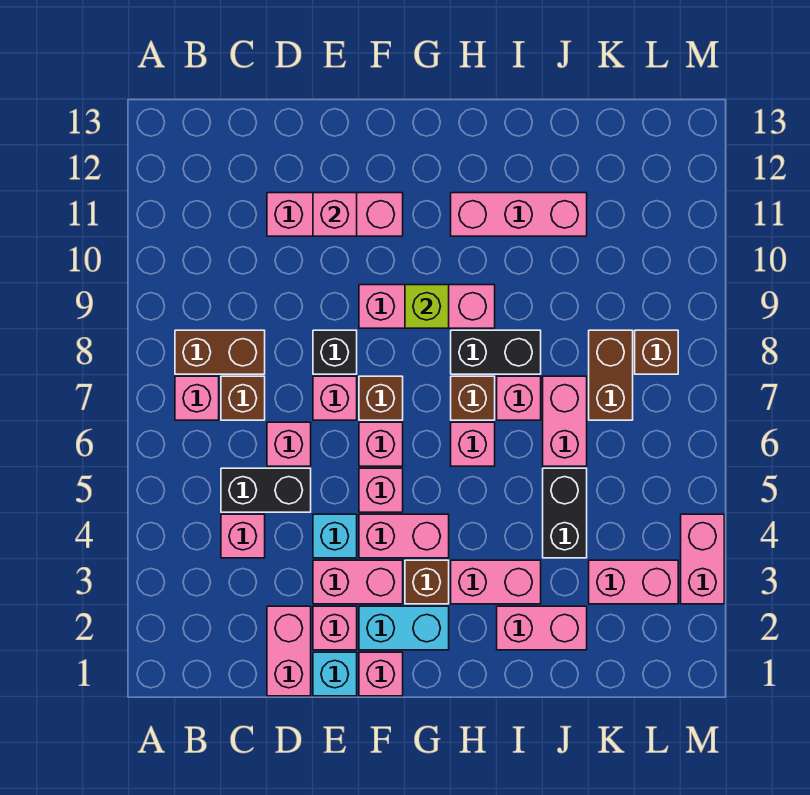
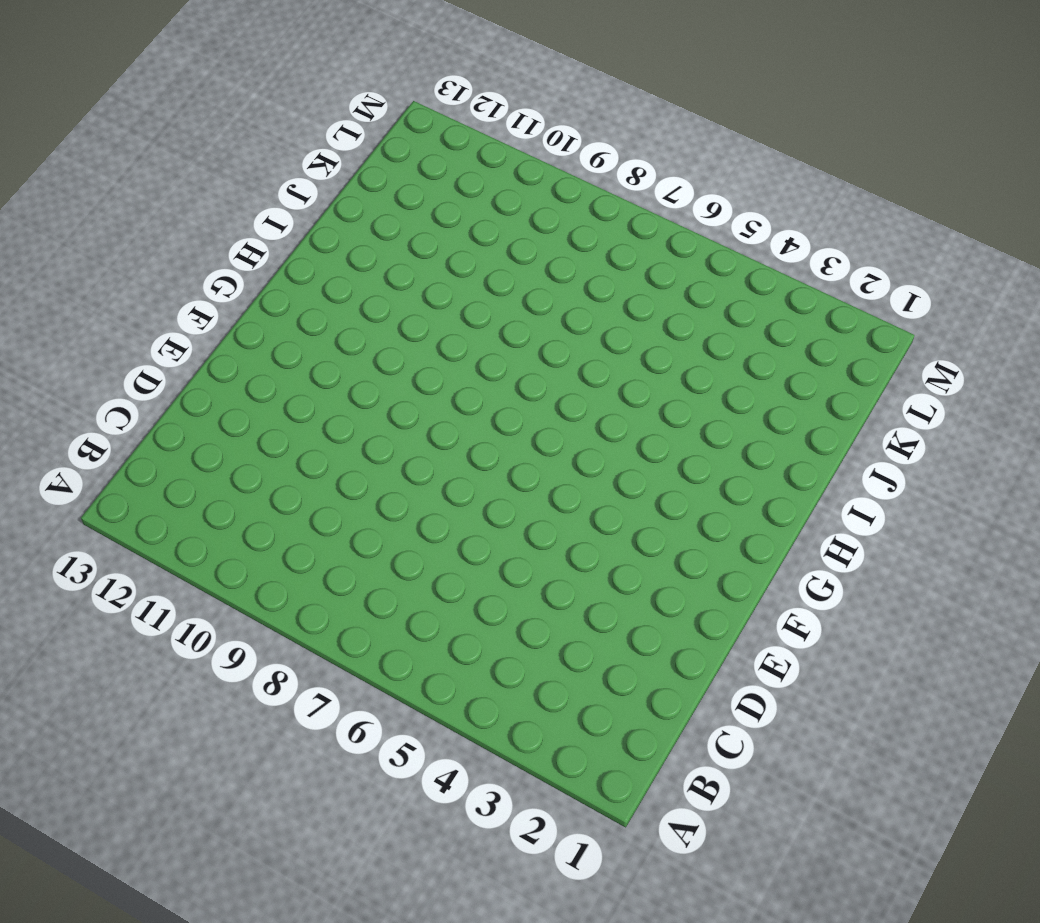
none -> pink 1x1 brick [175,376,219,420]
none -> brown 1x2 brick [175,330,265,374]
none -> pink 1x1 brick [221,514,265,558]
none -> black 1x2 brick [221,468,311,512]

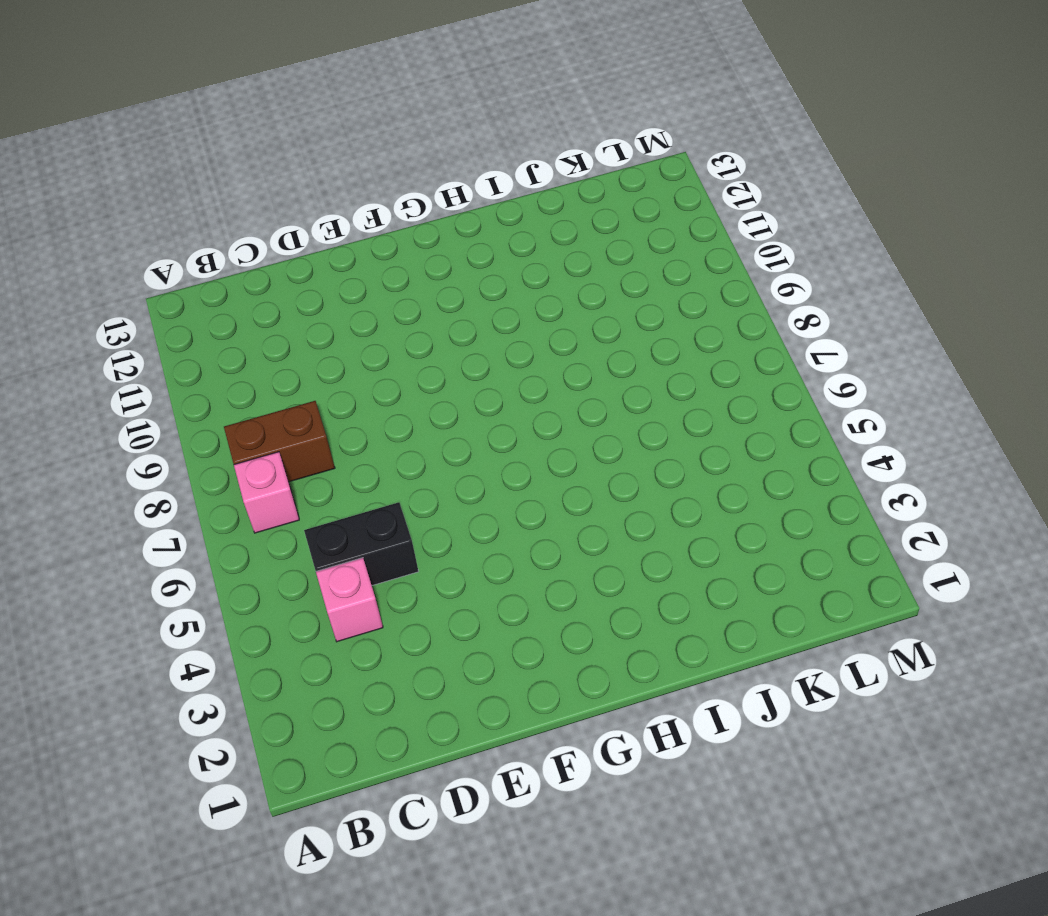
none -> brown 1x1 brick [221,376,265,420]
none -> pink 1x2 brick [267,606,311,696]
none -> pink 1x1 brick [267,422,311,466]
none -> pink 1x3 brick [267,193,403,236]

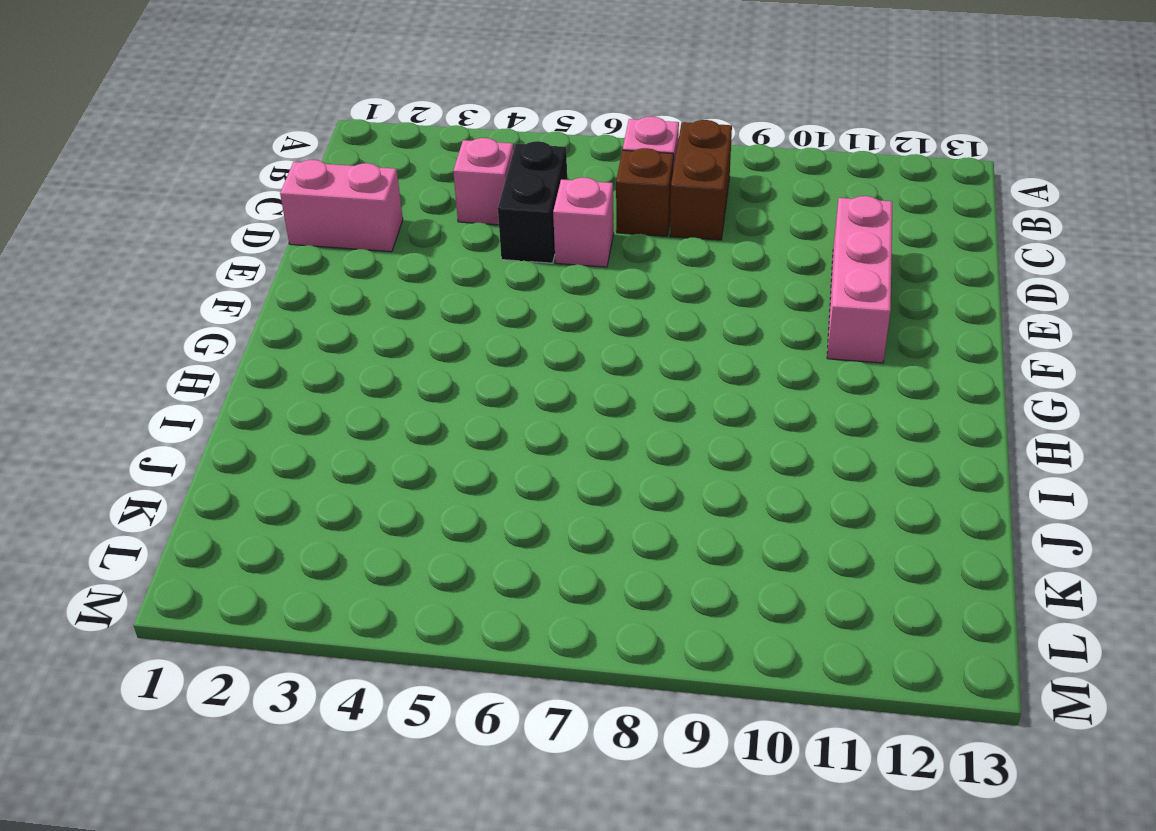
none -> cyan 1x1 brick [313,652,357,696]
none -> pink 1x1 brick [313,606,357,650]
none -> pink 1x2 brick [313,560,403,604]
none -> cyan 1x1 brick [313,514,357,558]

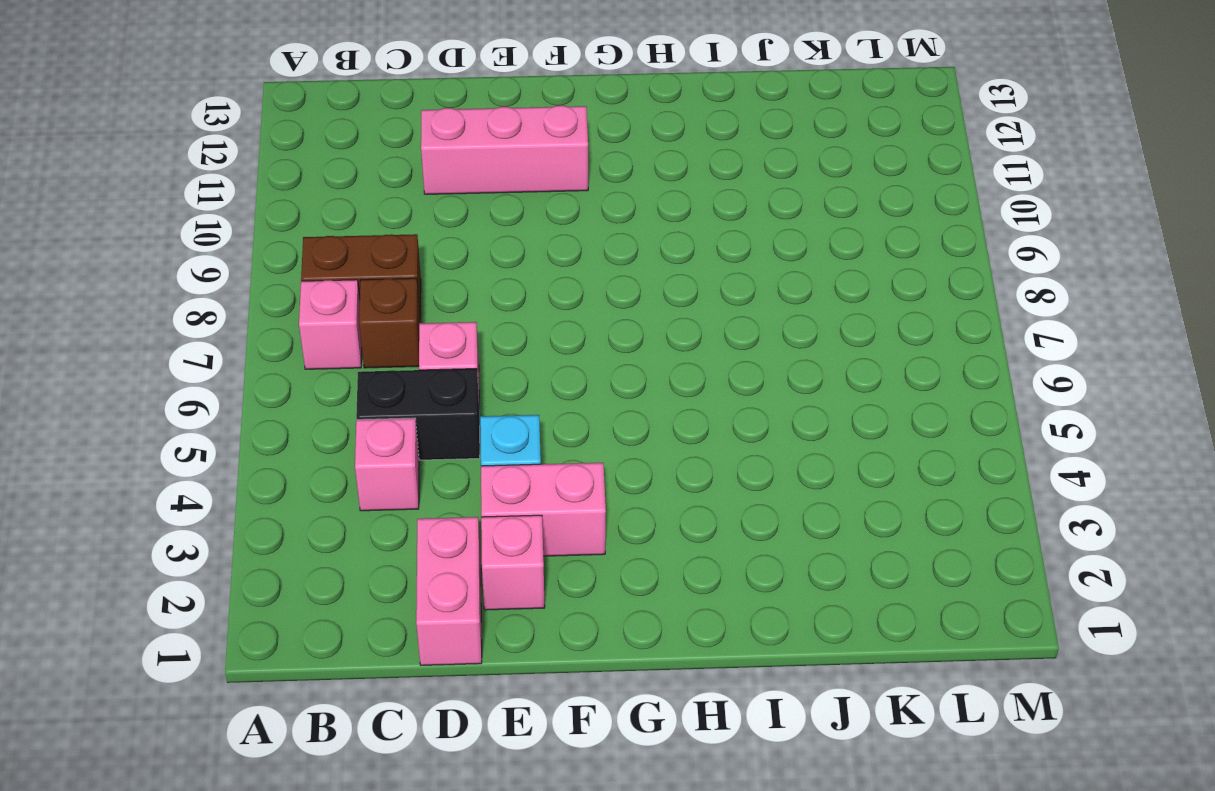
none -> cyan 1x1 brick [313,652,357,696]
none -> pink 1x1 brick [313,376,357,420]
none -> black 1x1 brick [313,330,357,374]
none -> pink 1x1 brick [359,652,403,696]

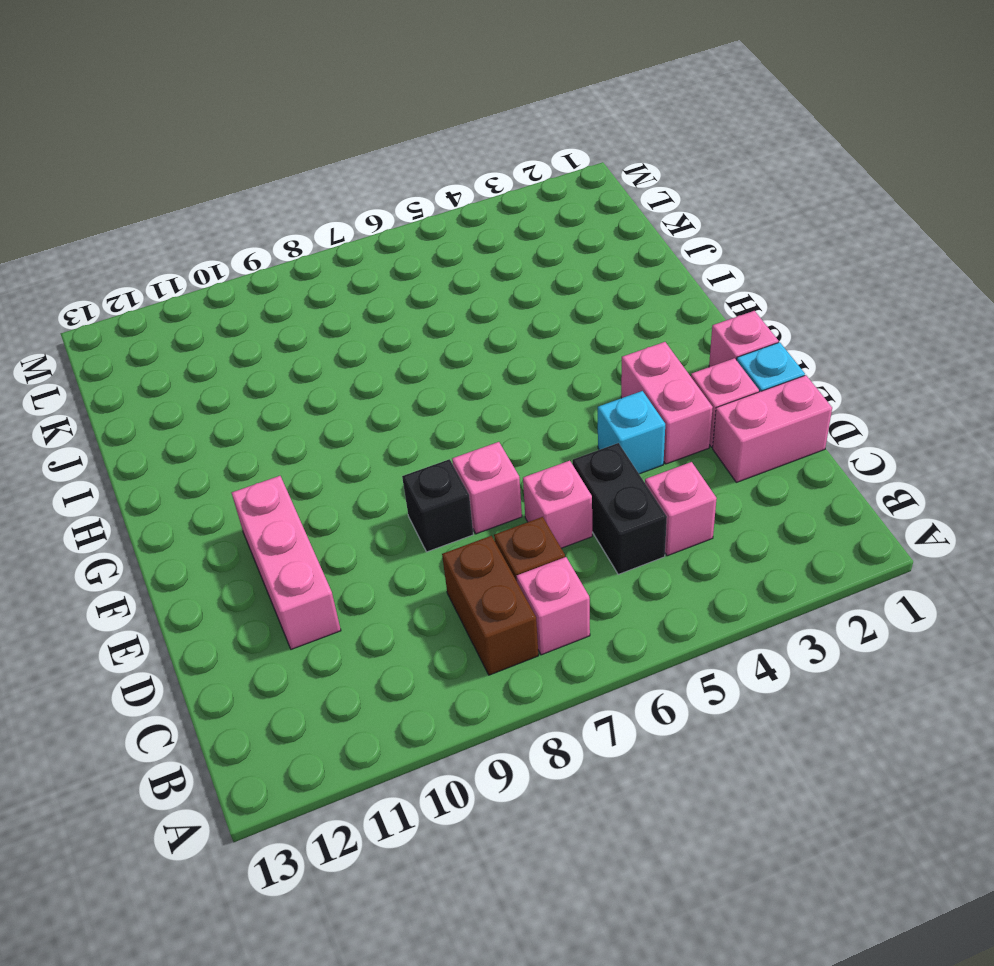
none -> cyan 1x2 brick [359,606,449,650]
none -> pink 1x2 brick [359,514,449,558]
none -> pink 1x1 brick [359,468,403,512]
none -> pink 1x1 brick [359,422,403,466]

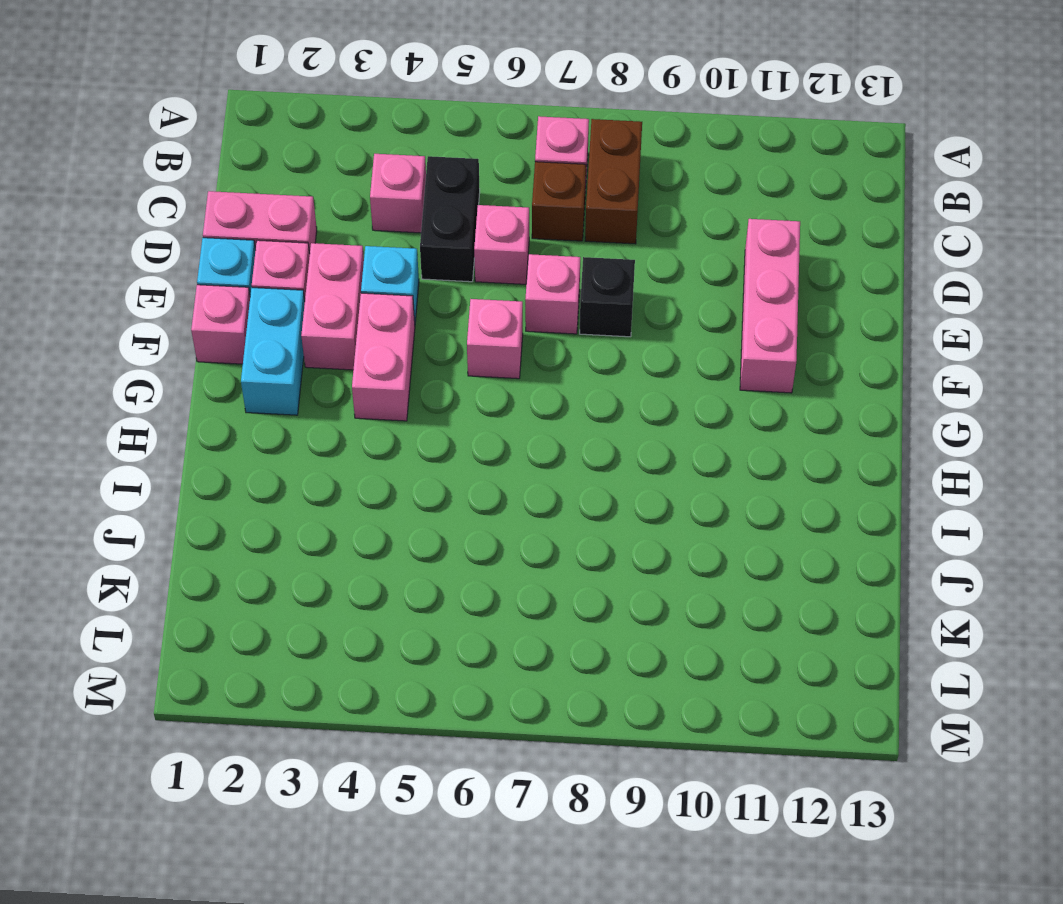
none -> pink 1x1 brick [359,468,403,512]
none -> brown 1x1 brick [359,376,403,420]
none -> pink 1x3 brick [359,285,495,328]
none -> brown 1x1 brick [405,560,449,604]

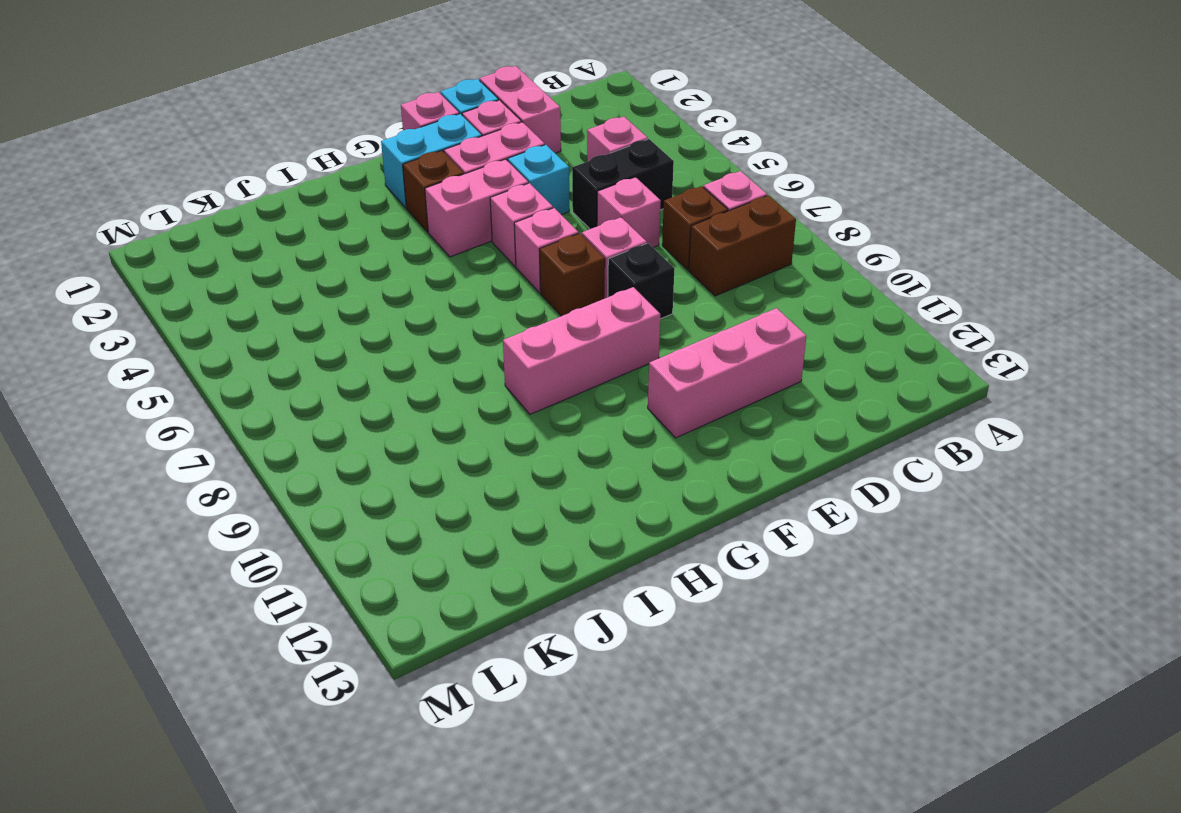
none -> pink 1x2 brick [451,560,541,604]
none -> pink 1x1 brick [451,422,495,466]
none -> brown 1x1 brick [451,376,495,420]
none -> black 1x2 brick [451,330,541,374]

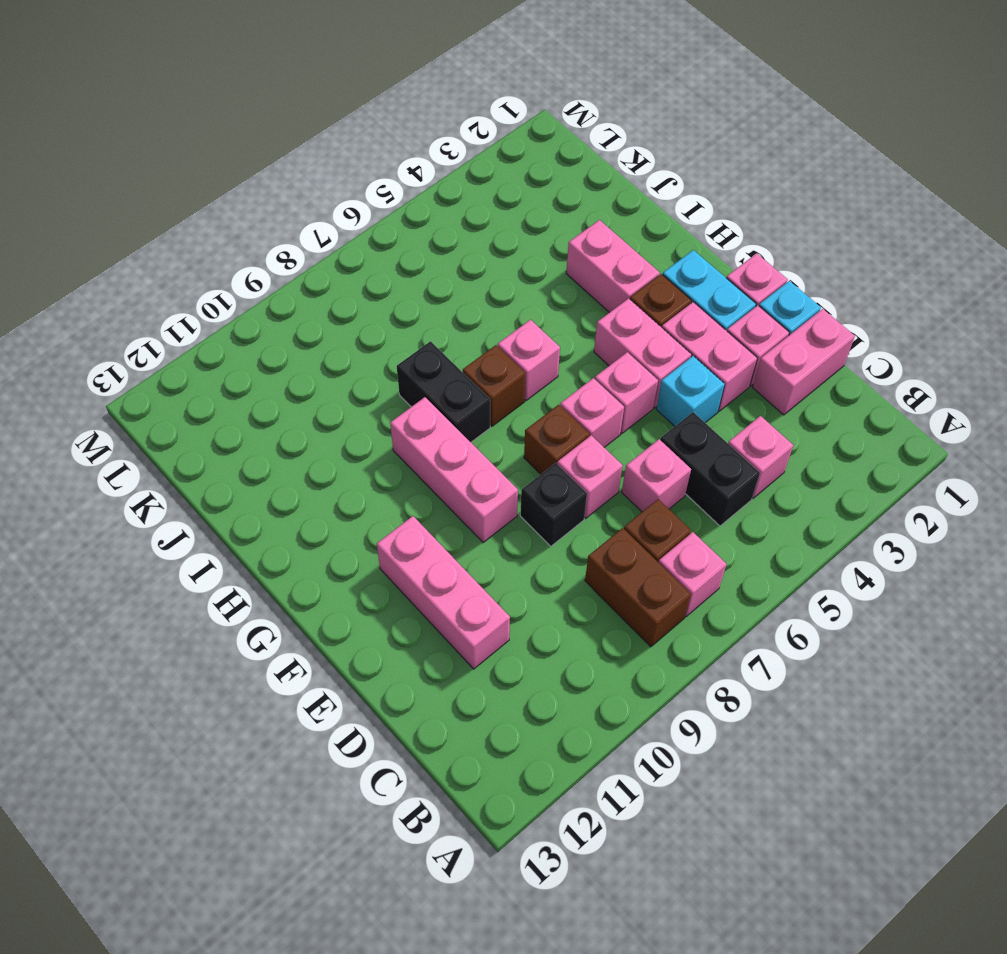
none -> pink 1x3 brick [451,193,587,236]
none -> pink 1x2 brick [497,606,587,650]
none -> pink 1x1 brick [497,376,541,420]
none -> black 1x2 brick [543,468,587,558]

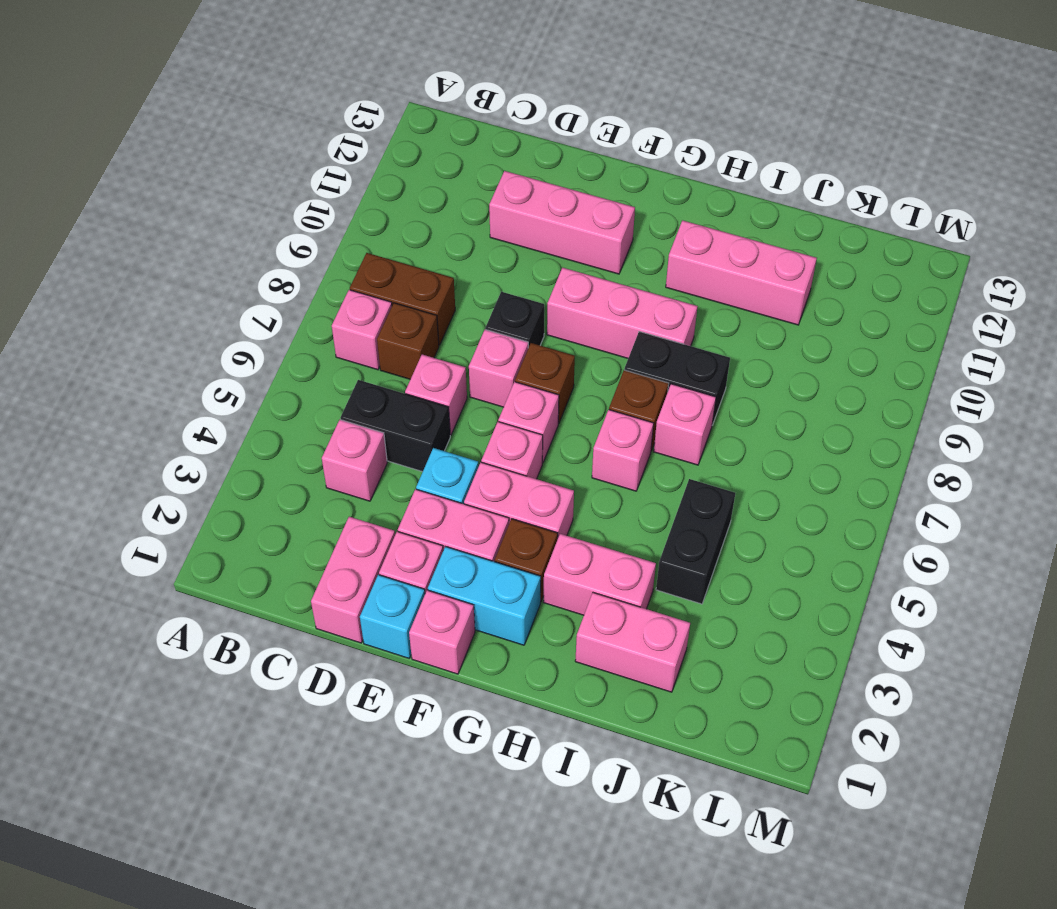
none -> pink 1x2 brick [543,376,587,466]
none -> pink 1x2 brick [589,560,678,604]
none -> brown 1x2 brick [589,330,633,420]
none -> brown 1x1 brick [635,330,678,374]

